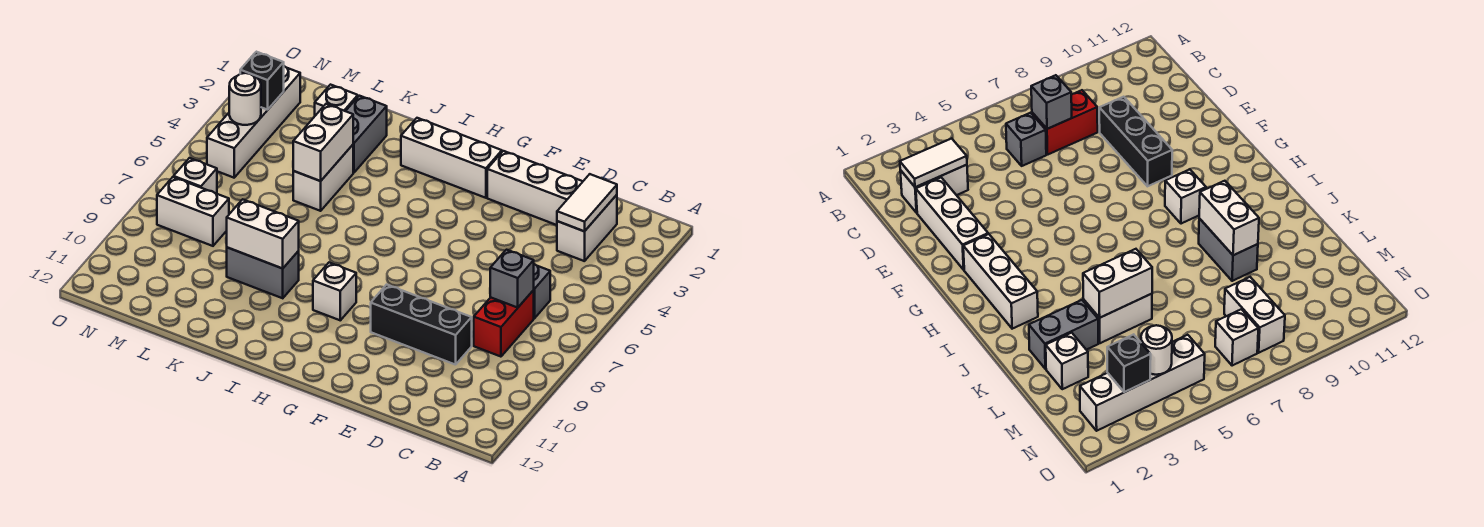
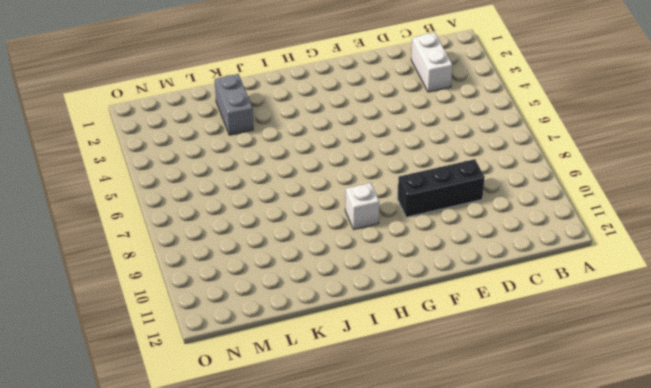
none -> grey 1x1 brick [534,264,550,318]
none -> red 1x2 brick [474,290,534,357]
none -> white 1x3 brick [487,151,583,225]

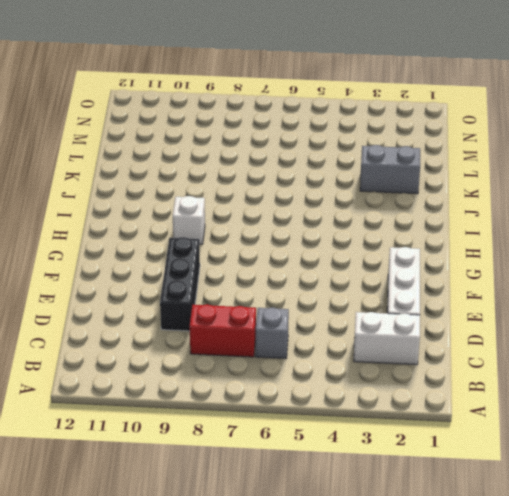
none -> white 1x3 brick [401,118,502,198]
none -> grey 1x2 brick [227,247,299,298]
none -> white 1x2 brick [293,145,353,211]

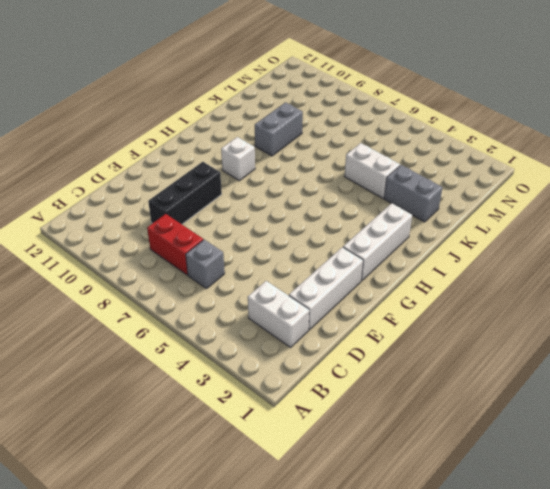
none -> white 1x1 brick [315,85,358,116]
none -> white 1x2 brick [157,177,229,246]
none -> white 1x4 brick [207,66,300,178]

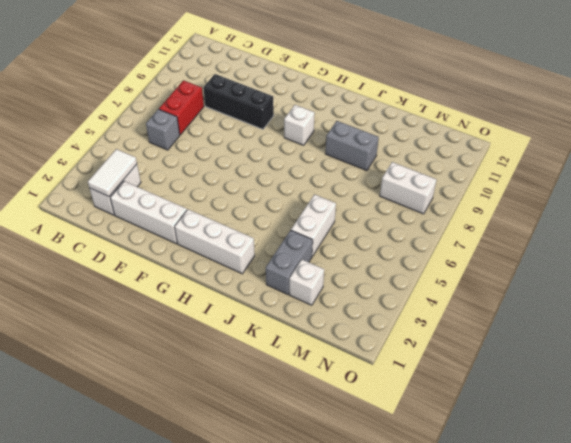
none -> white 1x4 brick [207,66,300,178]
none -> white 1x1 brick [174,158,217,194]
none -> grey 1x1 brick [490,250,534,308]

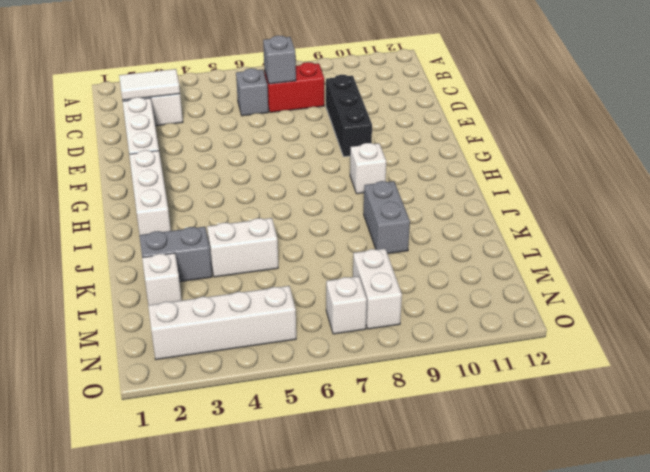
none -> white 1x2 brick [227,199,299,268]
none -> white 1x2 brick [293,104,353,181]
none -> black 1x1 brick [240,52,284,110]

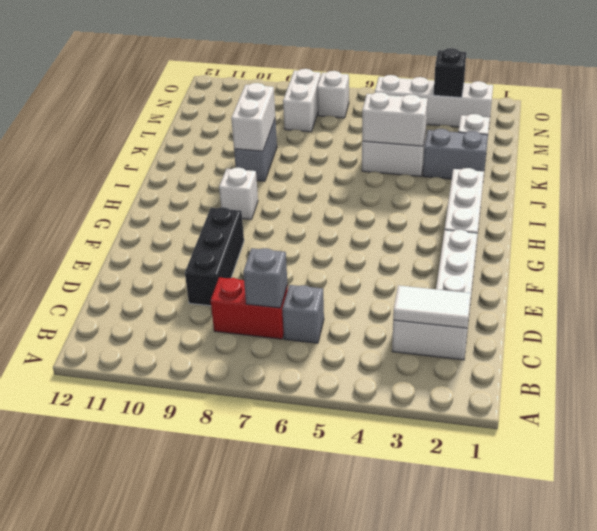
none -> white 1x1 round brick [229,73,261,125]

